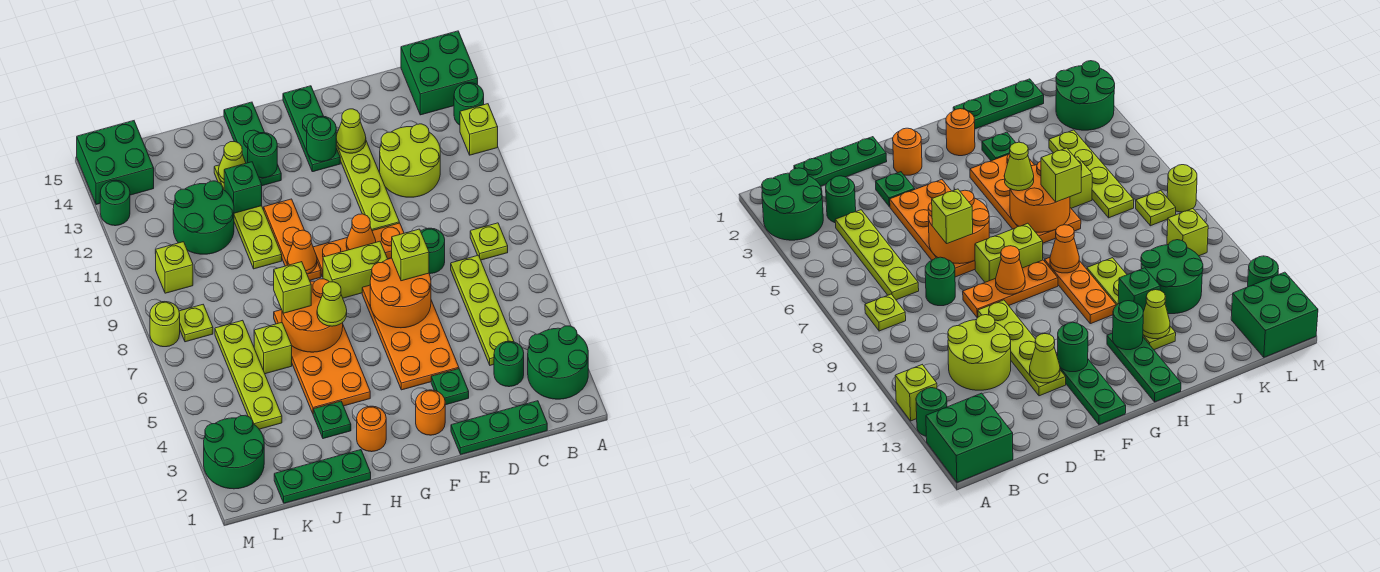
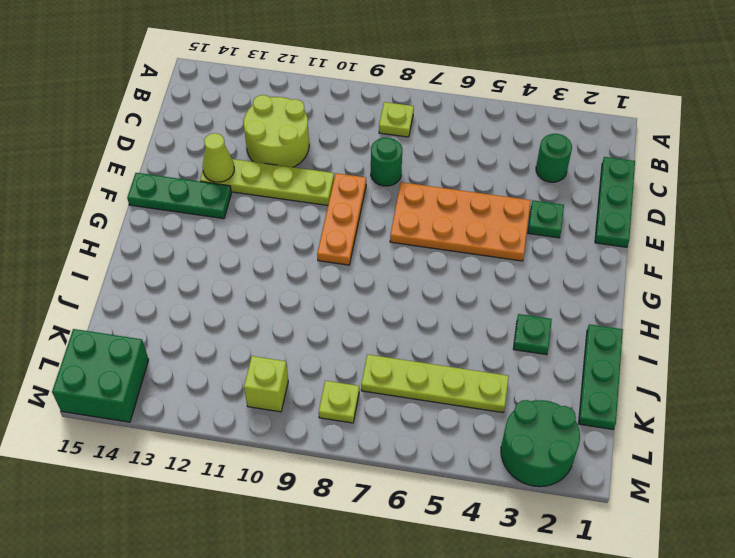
none -> green 2x2 round brick [528,326,588,399]
none -> lime 1x1 brick [460,104,498,155]
none -> green 1x1 round brick [454,83,484,125]
none -> green 2x2 brick [401,31,478,115]

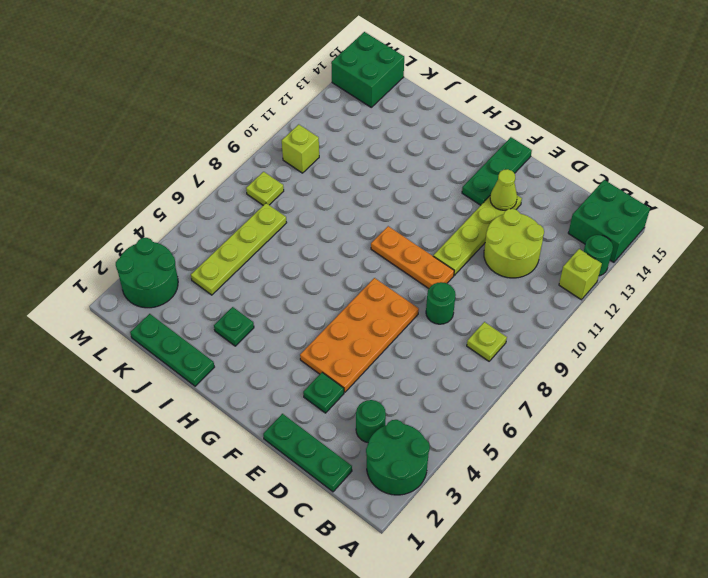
none -> lime 1x4 plate [451,255,514,365]
none -> orange 1x1 round brick [416,390,445,435]
none -> lime 1x2 brick [323,241,387,298]
none -> orange 1x1 round brick [357,406,386,452]

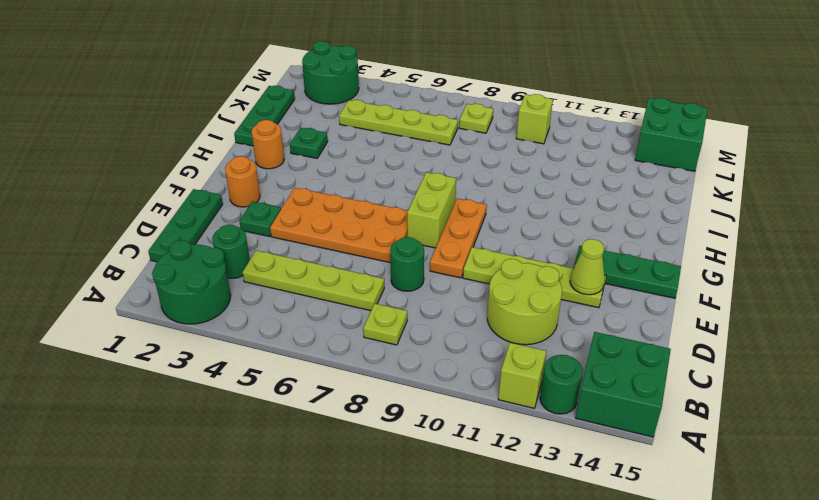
none -> orange 2x4 plate [274,310,370,413]
none -> orange 1x3 plate [264,199,321,280]
none -> green 1x3 plate [224,102,281,186]
none -> lime 1x4 plate [214,165,282,269]

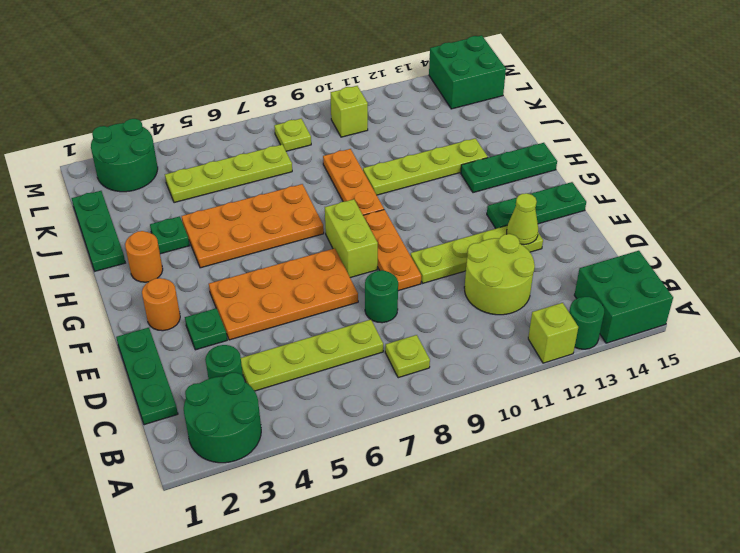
orange 1x3 plate [323,149,384,215] -> orange 1x3 plate turned to [264,199,321,280]
none -> lime 1x1 brick [254,323,292,374]
none -> green 2x2 round brick [173,181,234,254]
none -> lime 1x1 round brick [150,302,180,347]
none -> green 1x1 round brick [100,180,130,226]

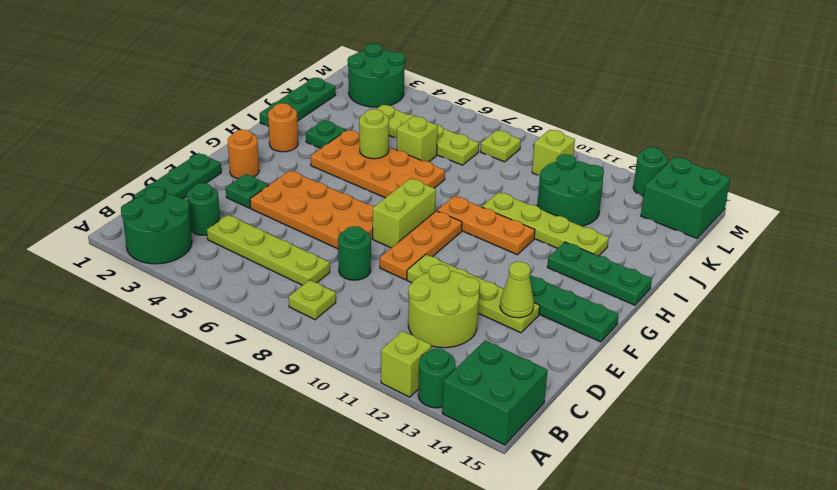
lime 1x1 round brick [359,109,389,159] -> lime 1x1 round brick moved to [150,302,180,347]
none -> orange 2x2 round brick [370,258,431,328]
none -> orange 1x1 cone [346,214,376,250]
none -> green 1x1 round brick [307,116,336,162]
none -> orange 2x2 round brick [282,279,343,352]

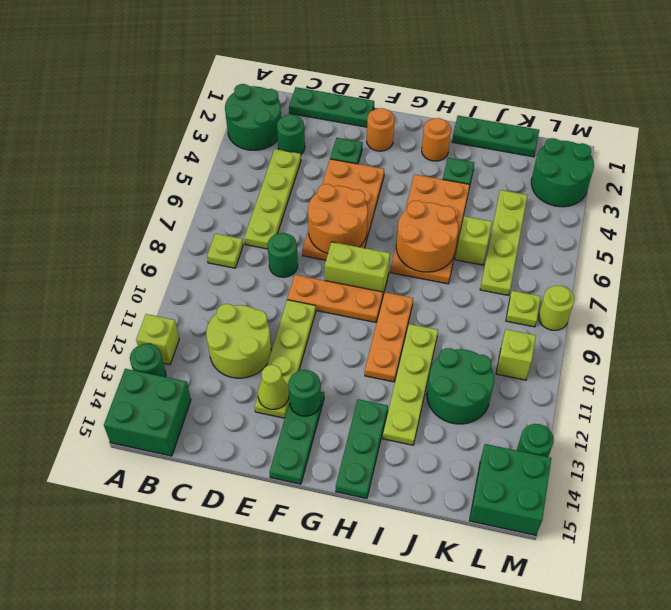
none -> orange 1x1 cone [346,214,376,250]
none -> orange 1x1 cone [287,230,317,274]
none -> green 1x1 round brick [248,133,277,178]
none -> green 1x1 brick [224,162,262,213]

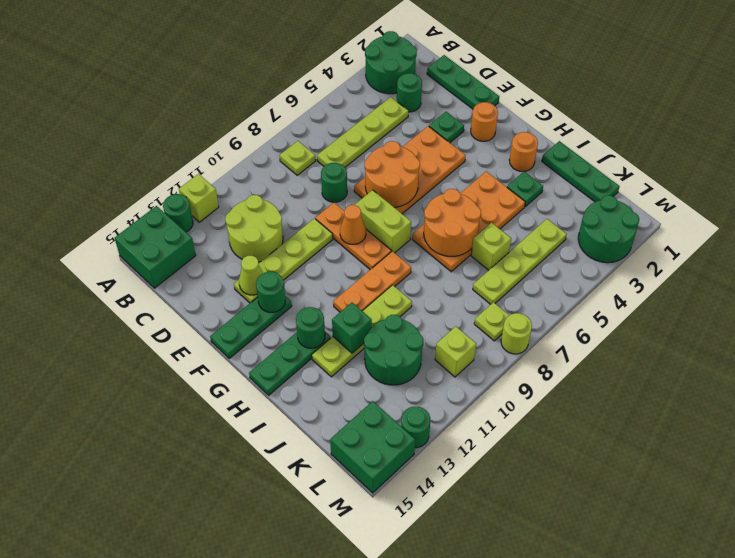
none -> orange 1x1 cone [287,230,317,274]
none -> lime 1x1 cone [218,142,246,183]
none -> lime 1x1 brick [392,229,429,281]
none -> lime 1x1 cone [317,282,347,326]

